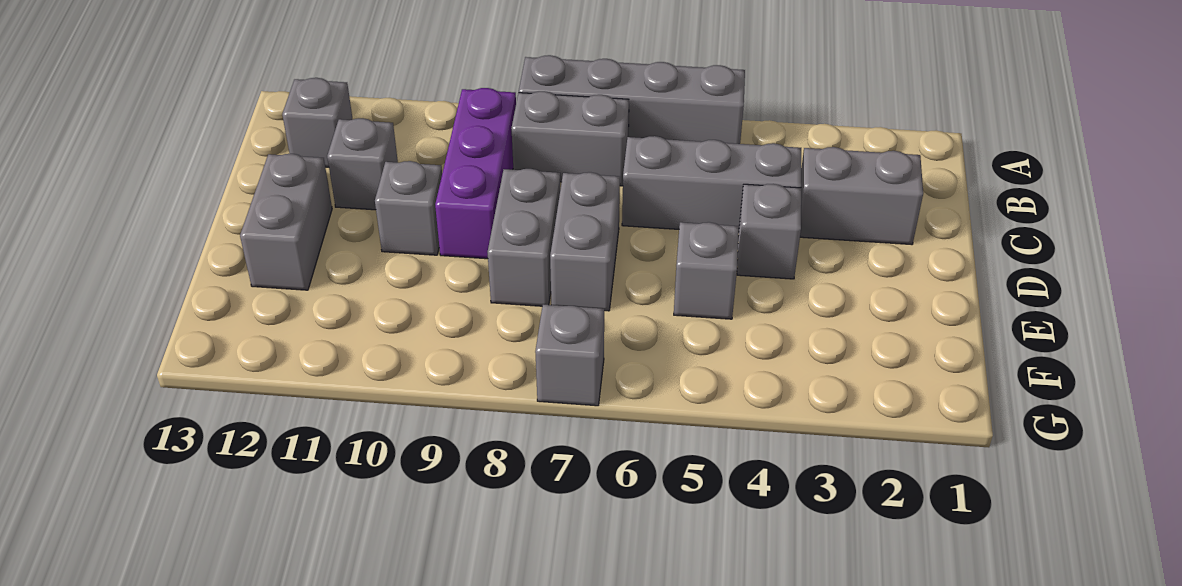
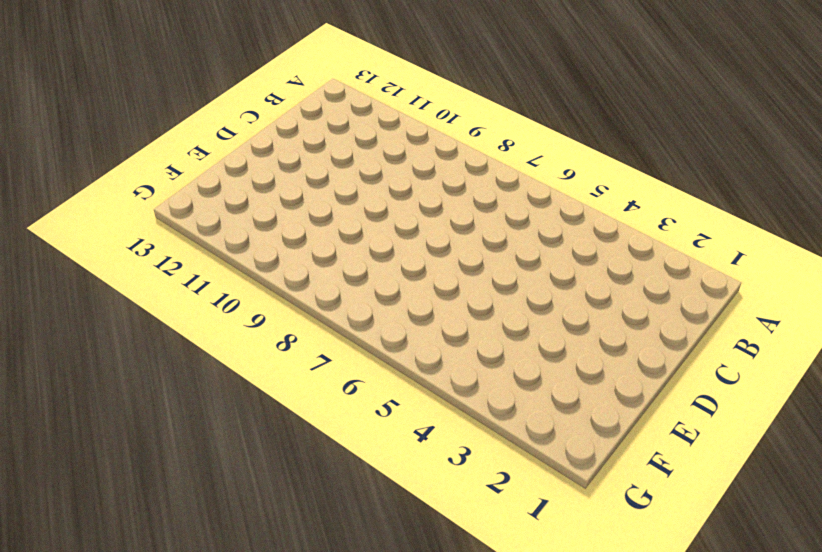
none -> grey 1x4 brick [519,55,745,144]
none -> grey 1x2 brick [511,91,629,186]
none -> purple 1x3 brick [435,88,516,259]

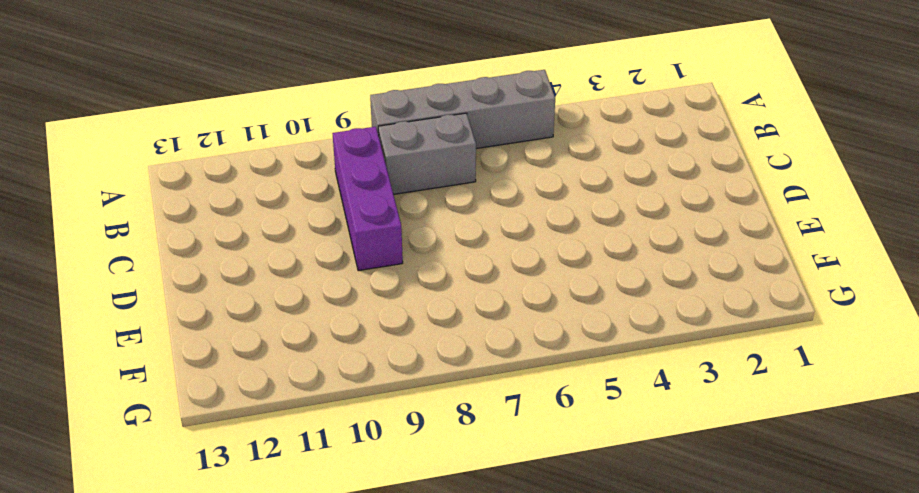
none -> grey 1x1 brick [282,78,353,167]
none -> grey 1x2 brick [800,147,923,245]
none -> grey 1x3 brick [622,136,801,229]

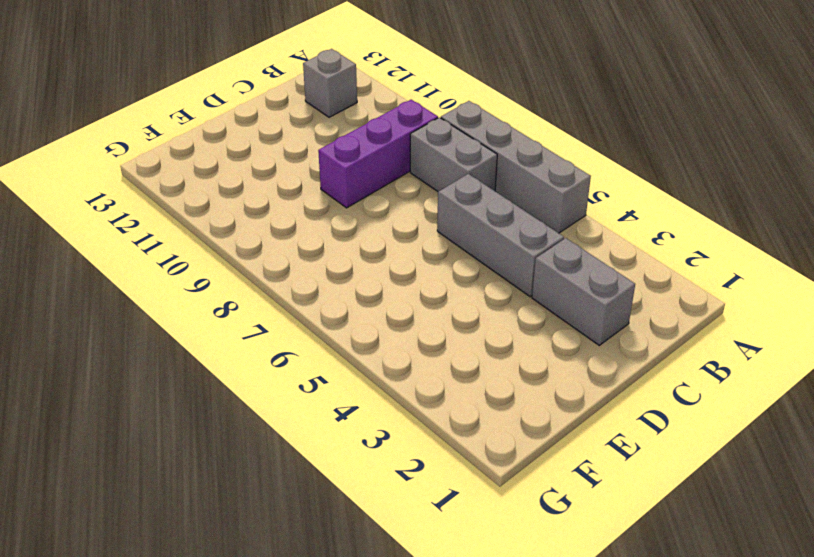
none -> grey 1x1 brick [327,118,398,210]
none -> grey 1x1 brick [737,184,801,279]
none -> grey 1x2 brick [550,172,620,311]

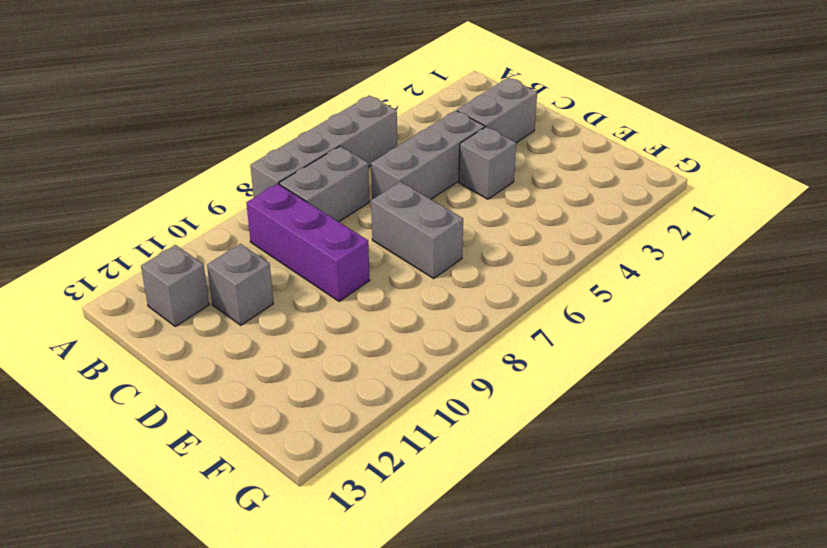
none -> grey 1x2 brick [488,169,560,306]
none -> grey 1x1 brick [375,161,442,255]
none -> grey 1x2 brick [240,154,332,290]

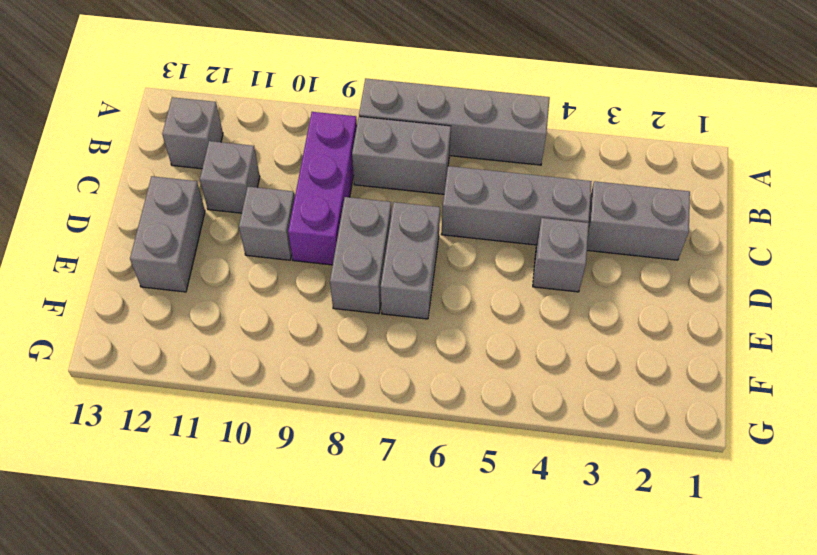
none -> grey 1x1 brick [674,222,739,319]
none -> grey 1x1 brick [535,305,604,406]

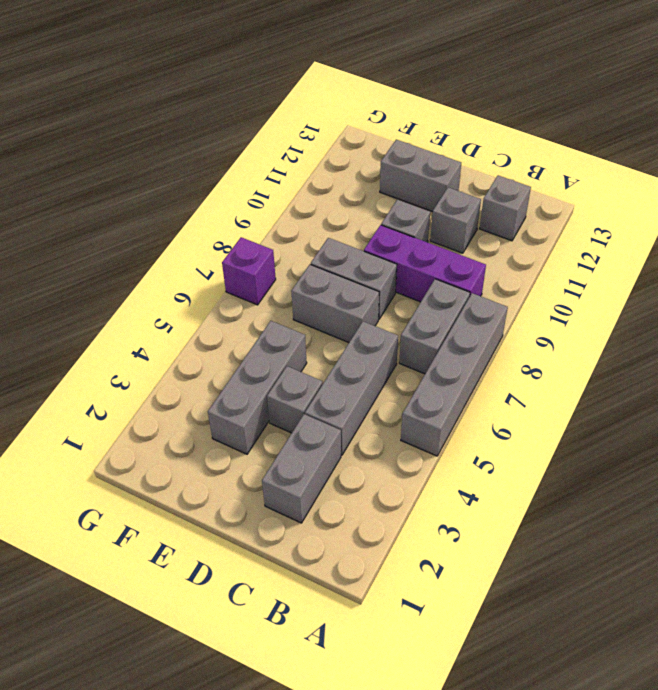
grey 1x3 brick [208,321,307,454] -> grey 1x1 brick [674,222,739,319]
purple 1x1 brick [222,237,276,305] -> grey 1x1 brick [535,305,604,406]

